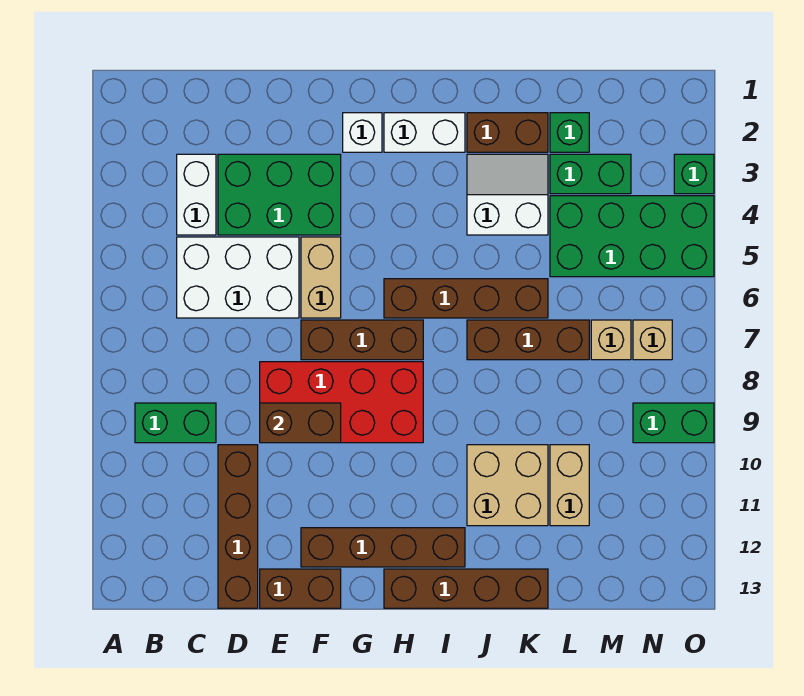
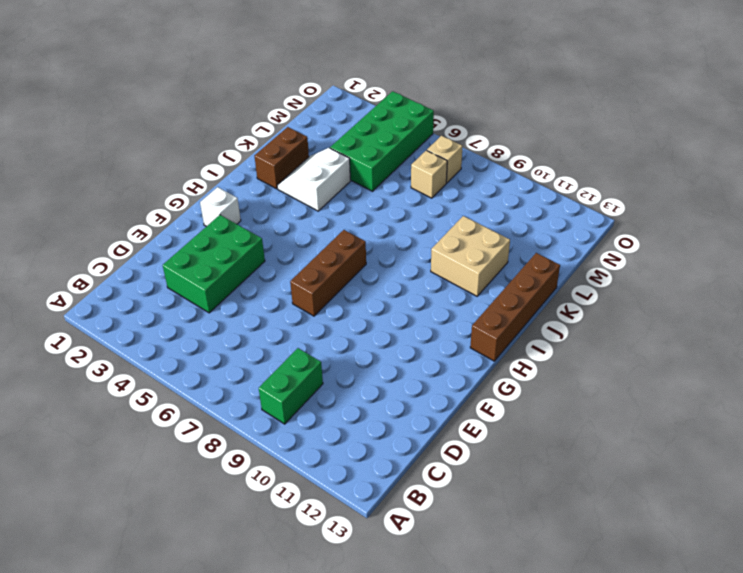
none -> white 1x2 brick [177,154,216,235]
none -> white 2x3 brick [177,237,299,318]
none -> brown 1x4 brick [218,445,258,608]

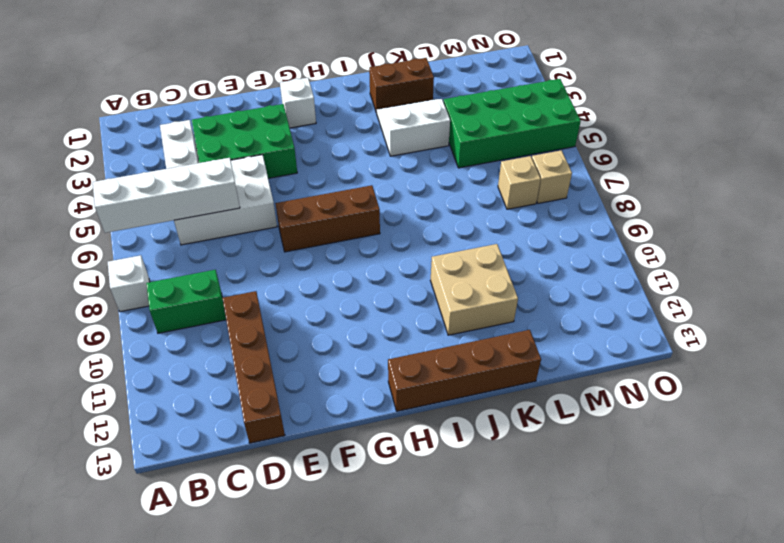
white 1x4 brick [93,158,240,233] -> none
white 1x1 brick [108,255,150,312] -> none
none -> red 2x4 brick [260,362,423,443]
none -> brown 1x2 brick [260,569,341,608]
none -> tan 1x2 brick [301,237,341,318]

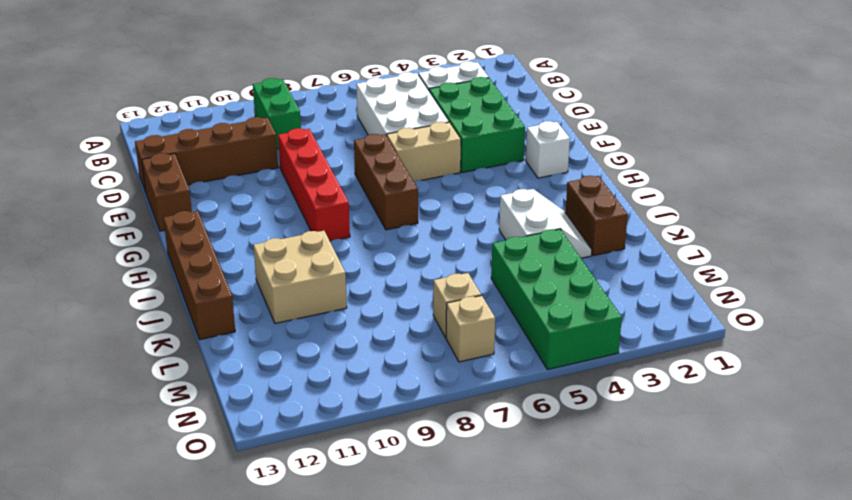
red 1x4 brick [278,128,350,241] -> red 2x4 brick [260,362,423,443]
none -> brown 1x4 brick [301,528,465,567]
none -> white 1x2 brick [384,113,465,152]
none -> brown 1x4 brick [384,279,548,318]

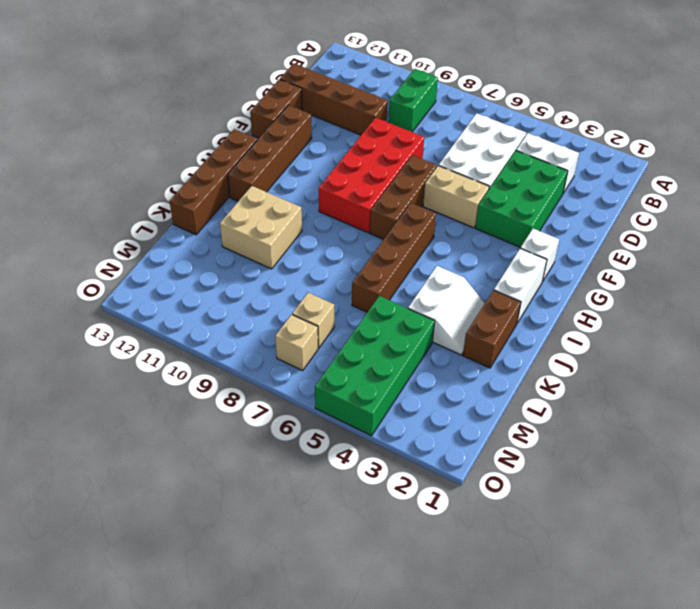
none -> brown 1x3 brick [467,320,589,360]
none -> green 1x1 brick [550,113,589,152]
none -> green 1x2 brick [550,154,631,194]

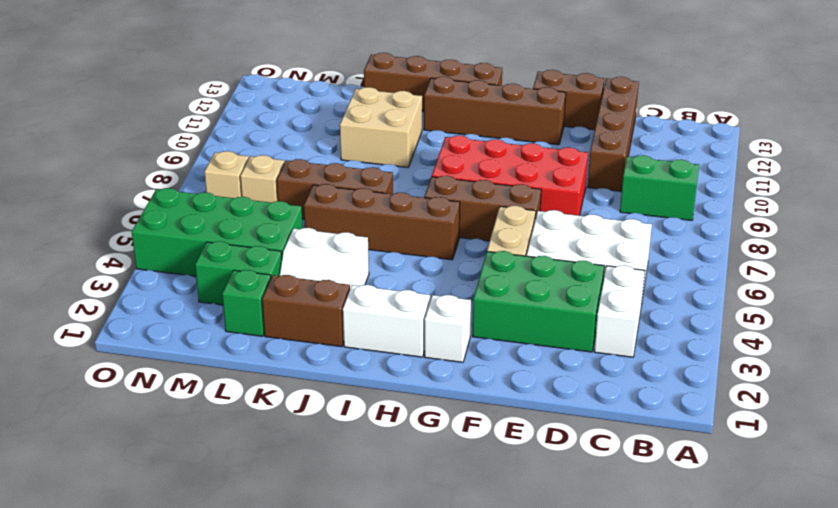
none -> tan 1x2 brick [550,445,589,526]
none -> green 1x2 brick [633,403,714,443]
none -> green 1x1 brick [674,154,714,194]

